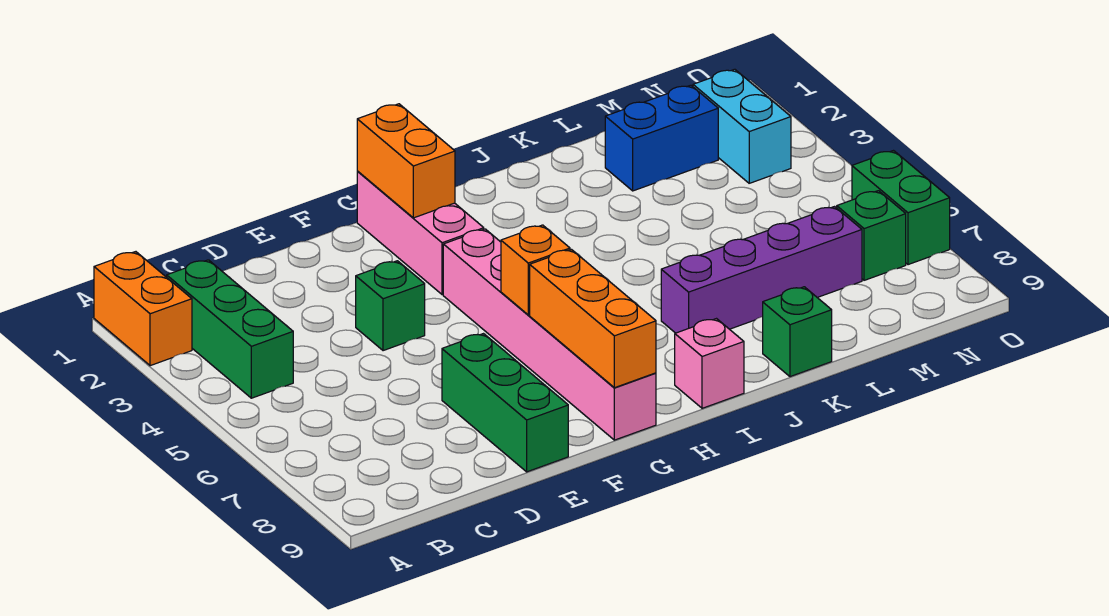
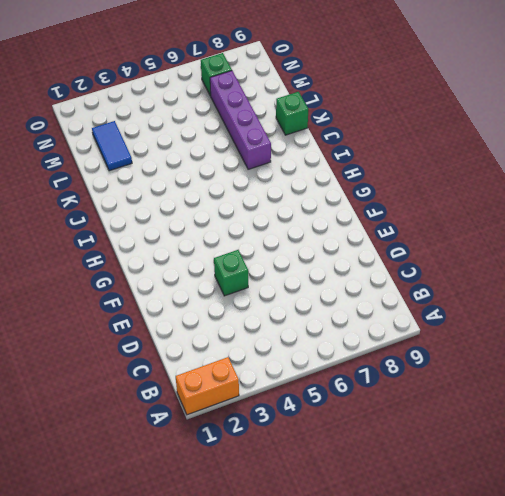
blue 1x2 tile [92,121,132,171] -> blue 1x2 brick [605,85,718,191]
none -> green 1x3 brick [167,260,293,398]
none -> green 1x3 brick [442,334,568,472]
none -> pink 1x3 brick [357,171,484,295]

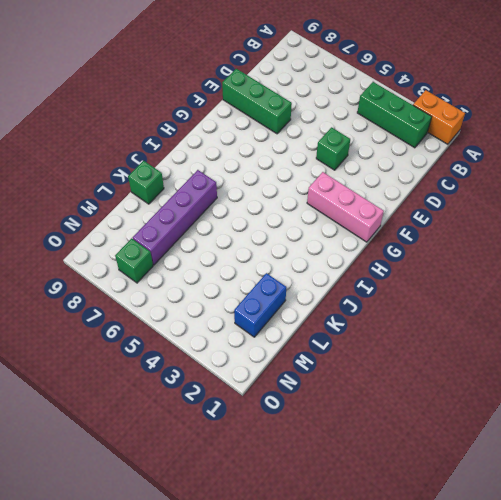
none -> pink 1x6 brick [443,229,656,440]
none -> pink 1x1 brick [675,319,744,408]
none -> cyan 1x2 brick [693,69,791,183]

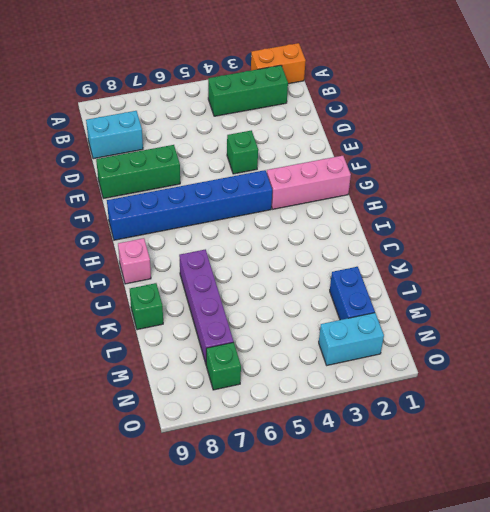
cyan 1x2 brick [86,111,143,159] -> none
blue 1x6 brick [107,170,272,240] -> pink 1x6 brick [443,229,656,440]
none -> green 1x2 brick [852,151,950,265]
none -> orange 1x2 brick [357,104,455,218]
none -> orange 1x1 brick [501,225,570,315]

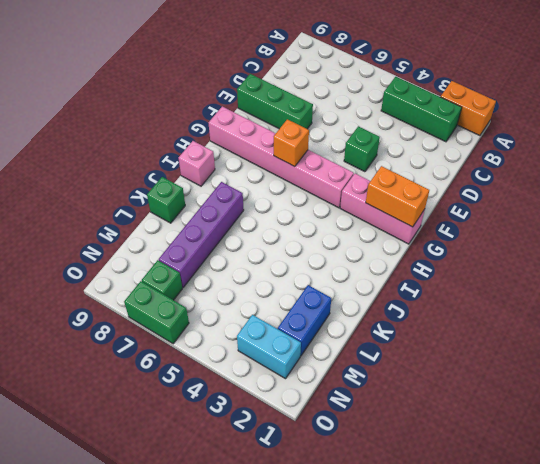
none -> orange 1x3 brick [530,249,656,388]

